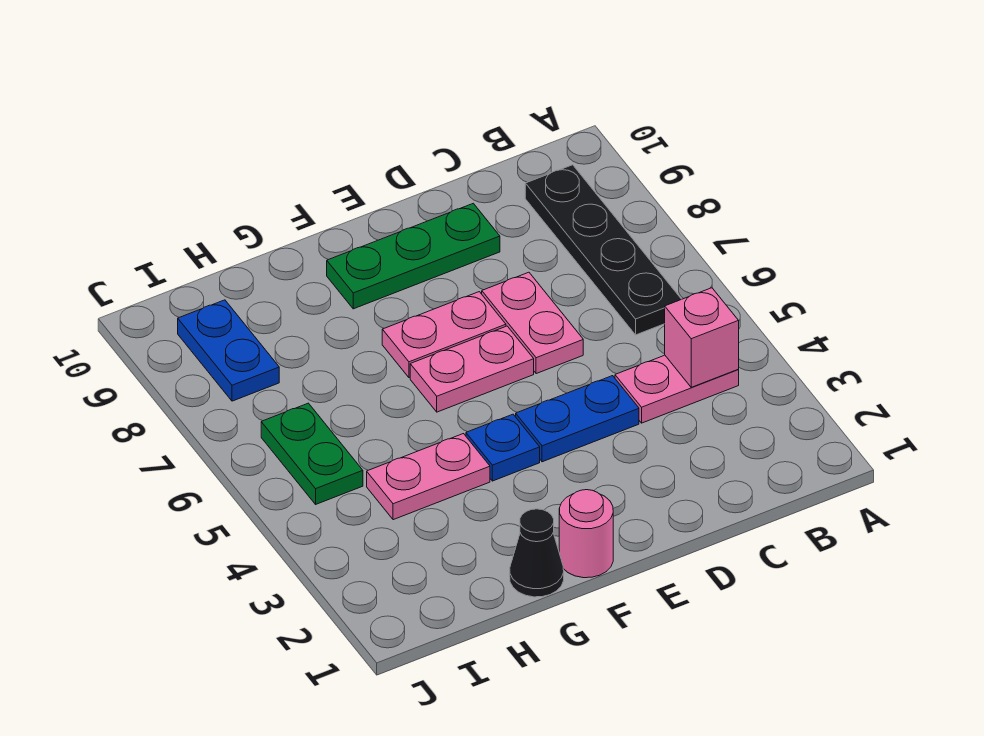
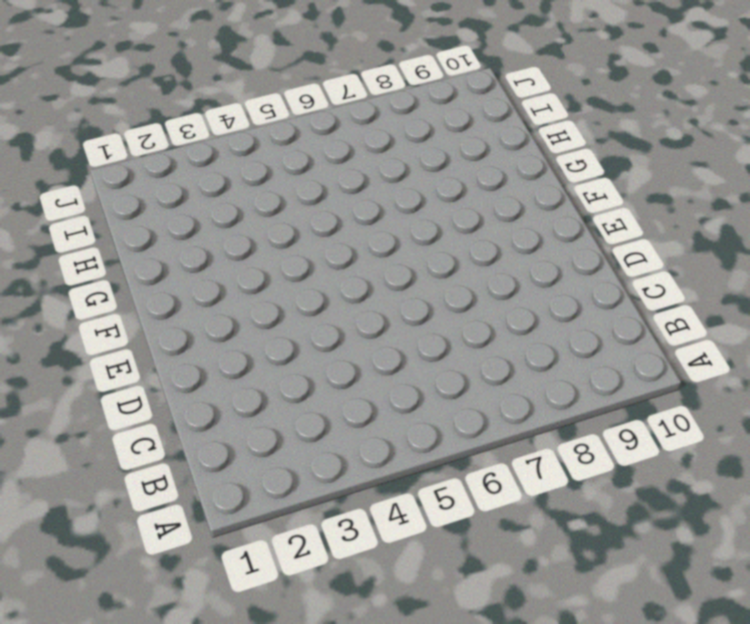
none -> pink 1x2 plate [615,355,739,423]
none -> black 1x4 plate [525,165,681,335]
none -> blue 1x2 plate [516,376,639,462]

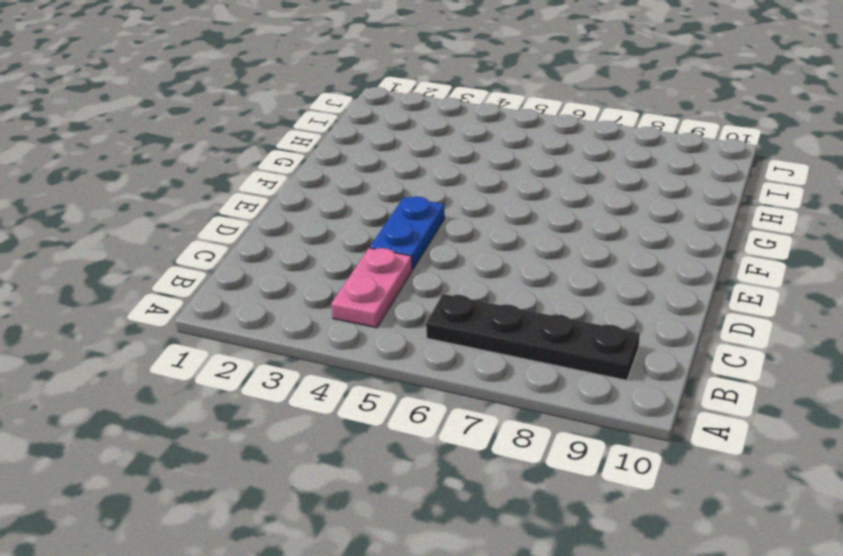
none -> pink 1x2 plate [482,272,583,374]
none -> green 1x3 plate [327,203,500,309]
none -> pink 1x2 plate [410,326,534,412]

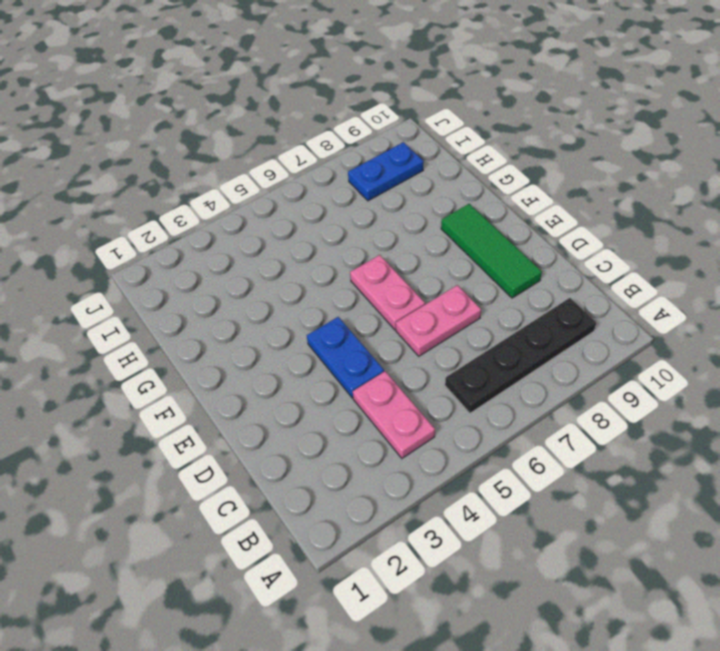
green 1x3 tile [441,204,542,298] -> green 1x3 plate [327,203,500,309]
none -> pink 1x2 plate [382,292,506,378]
none -> pink 1x1 round brick [559,490,613,578]
none -> blue 1x1 plate [466,414,540,481]

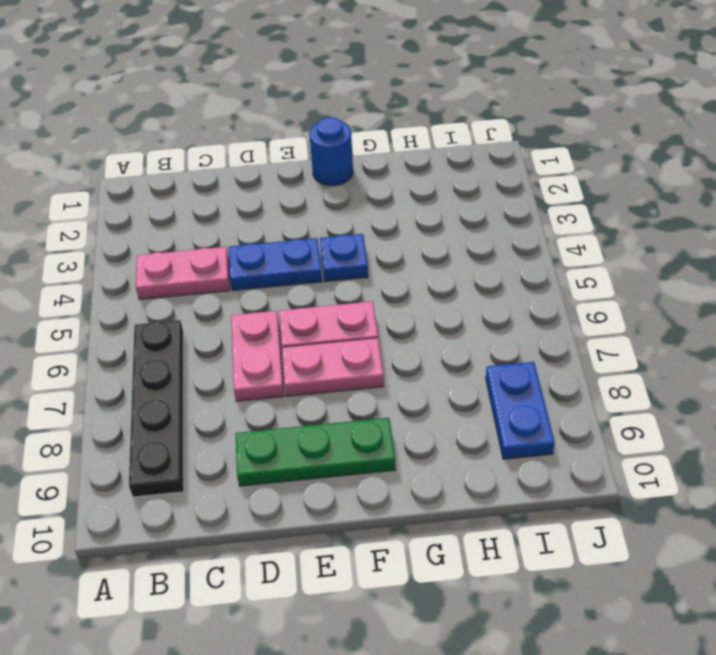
blue 1x1 round brick [309,117,353,186] -> pink 1x1 round brick [559,490,613,578]
none -> black 1x1 cone [510,509,564,597]
none -> pink 1x2 plate [367,434,490,520]
none -> green 1x2 plate [261,403,363,504]

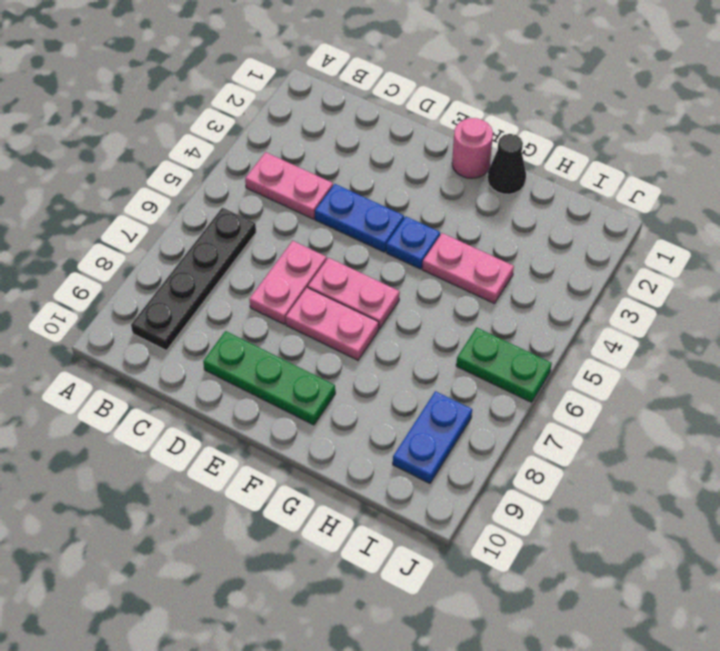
green 1x2 plate [456,328,552,402] -> green 1x2 plate turned to [261,403,363,504]
none -> pink 1x1 brick [665,288,739,387]

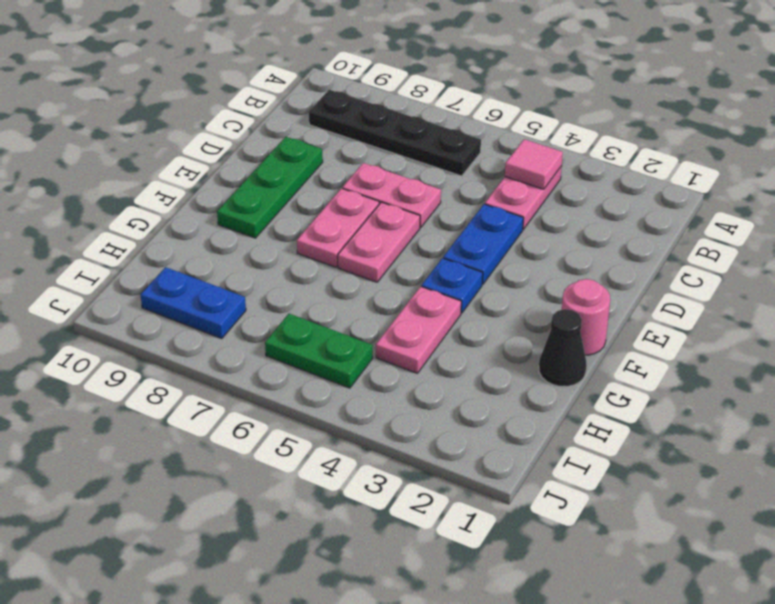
pink 1x1 tile [505,139,563,189] -> pink 1x1 brick [665,288,739,387]

